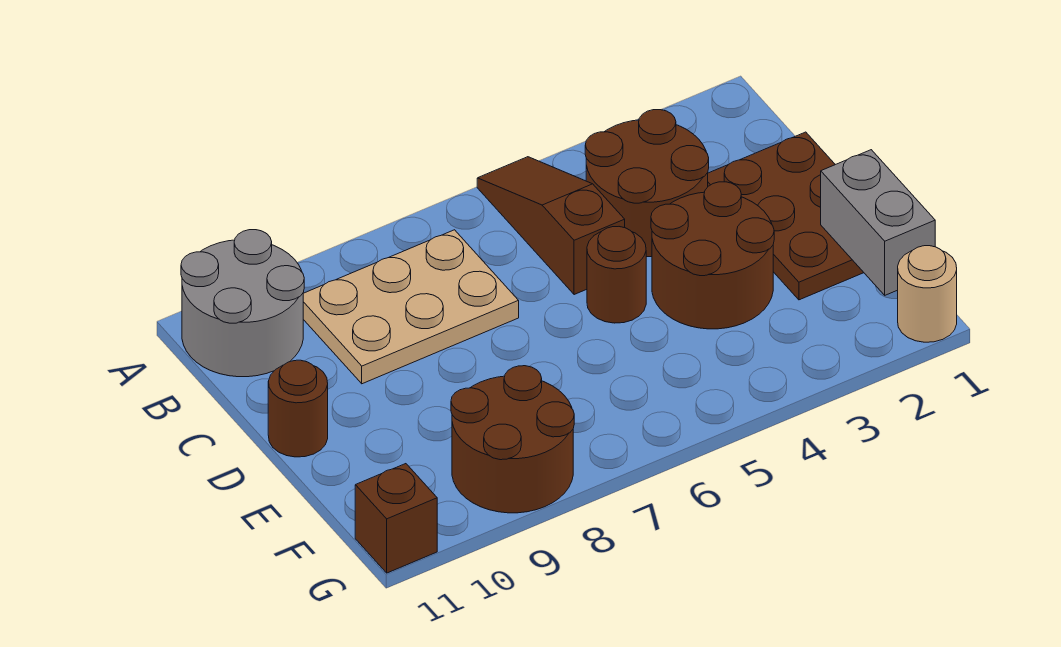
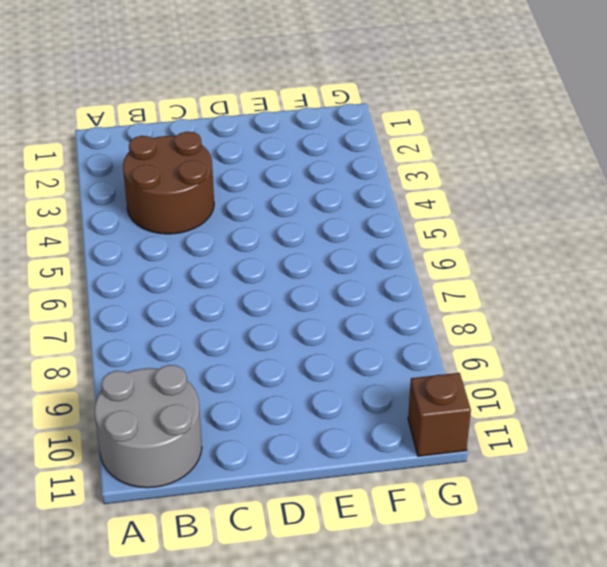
none -> brown 1x3 slope [477,157,625,295]
none -> tan 2x3 plate [303,230,519,384]
none -> brown 2x3 plate [708,132,864,300]

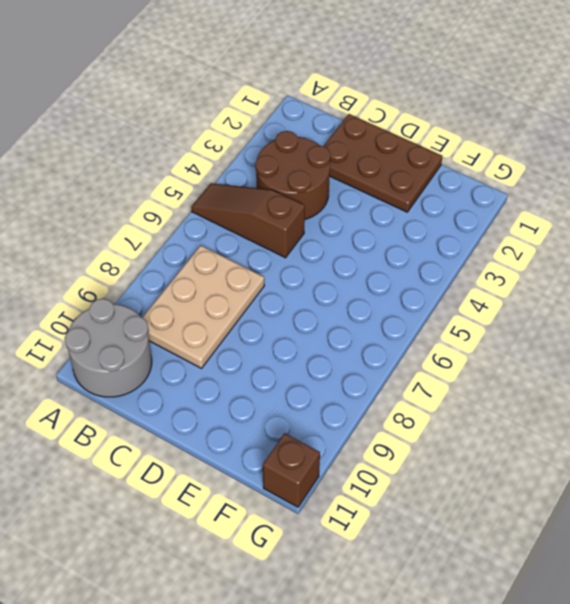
none -> brown 2x2 round brick [651,182,774,329]
none -> brown 1x1 round brick [587,227,646,323]
none -> brown 1x1 round brick [268,360,328,457]

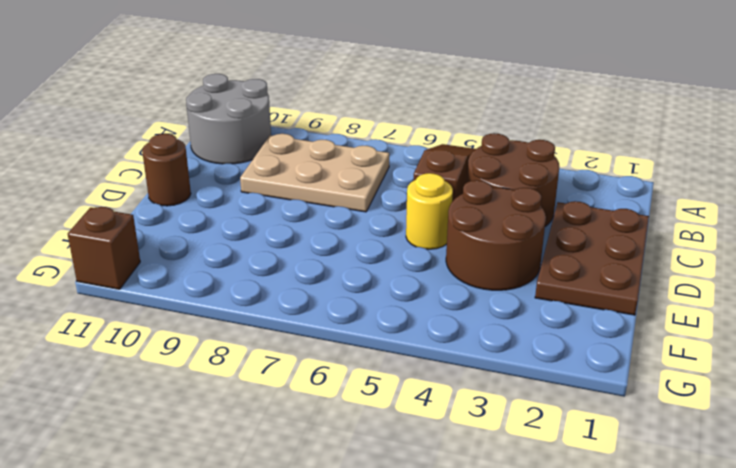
yellow 1x1 round brick [406,173,453,249] -> brown 1x1 round brick [587,227,646,323]
none -> brown 2x2 round brick [451,366,574,513]
none -> tan 1x1 round brick [898,246,957,342]
none -> grey 1x2 brick [821,150,935,295]

